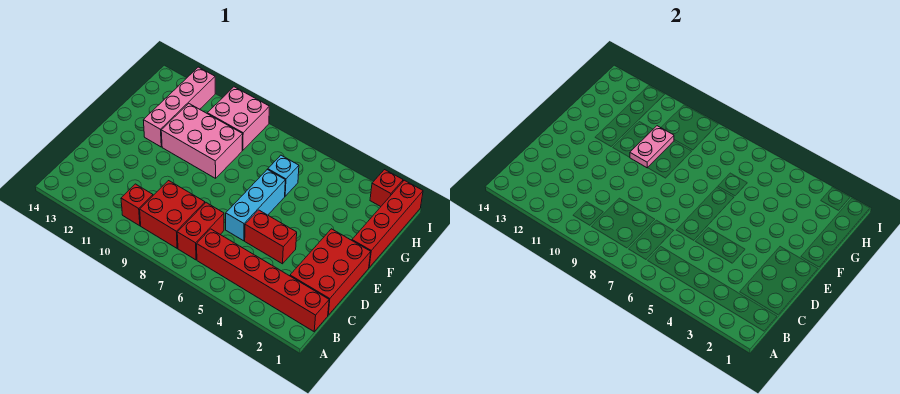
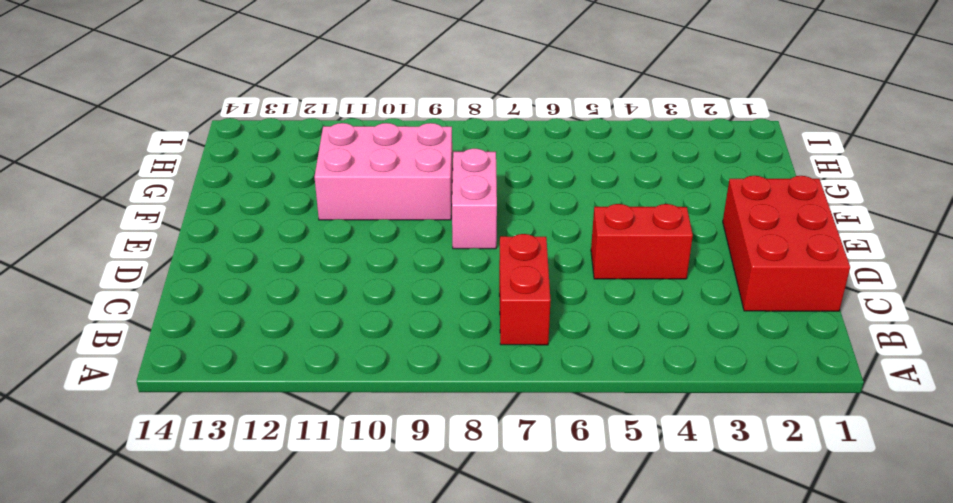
pink 1x2 brick [452,149,497,249] -> none
none -> red 1x6 brick [197,229,329,332]
none -> red 2x2 brick [140,181,205,248]
none -> red 1x1 brick [121,184,153,226]

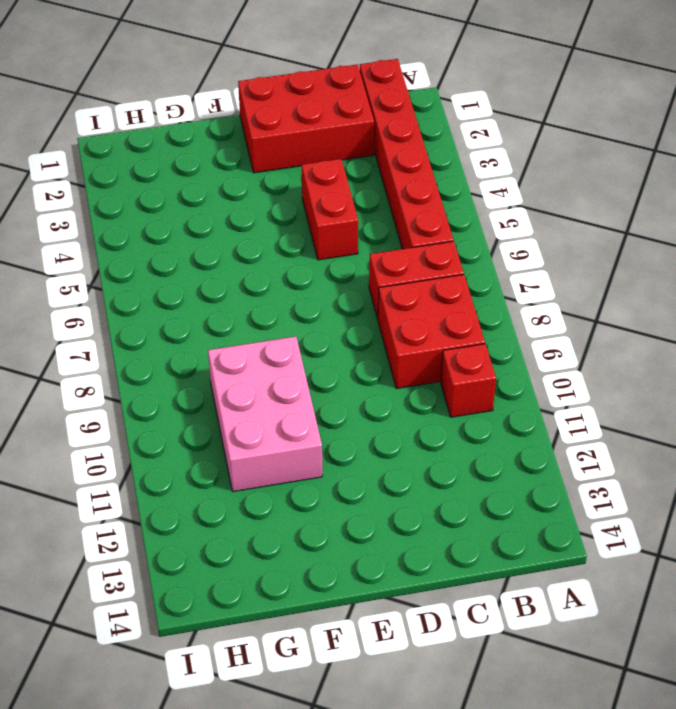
none -> cyan 1x3 brick [226,170,285,241]
none -> red 1x4 brick [352,180,423,267]
none -> pink 1x4 brick [143,67,215,147]

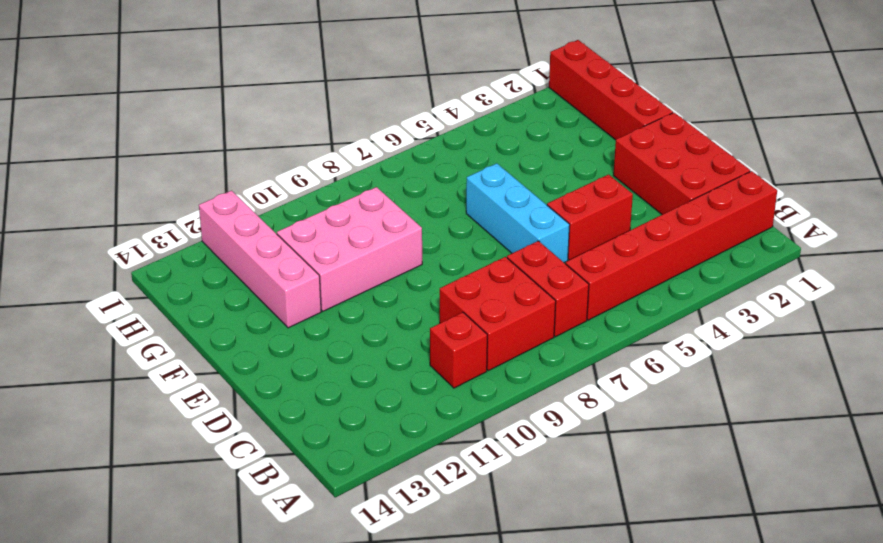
none -> cyan 1x1 brick [268,155,299,196]
none -> pink 2x2 brick [207,87,269,150]
none -> red 1x1 brick [370,170,403,207]

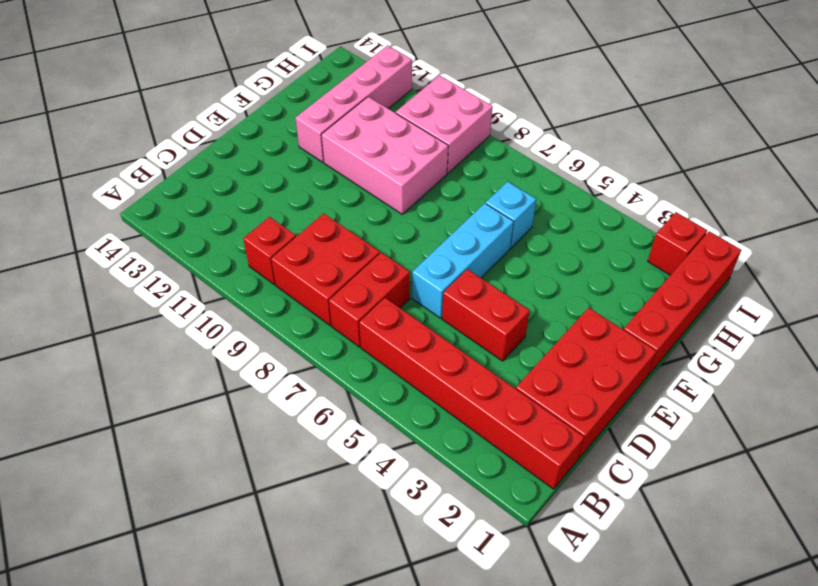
none -> pink 1x2 plate [630,126,674,168]

